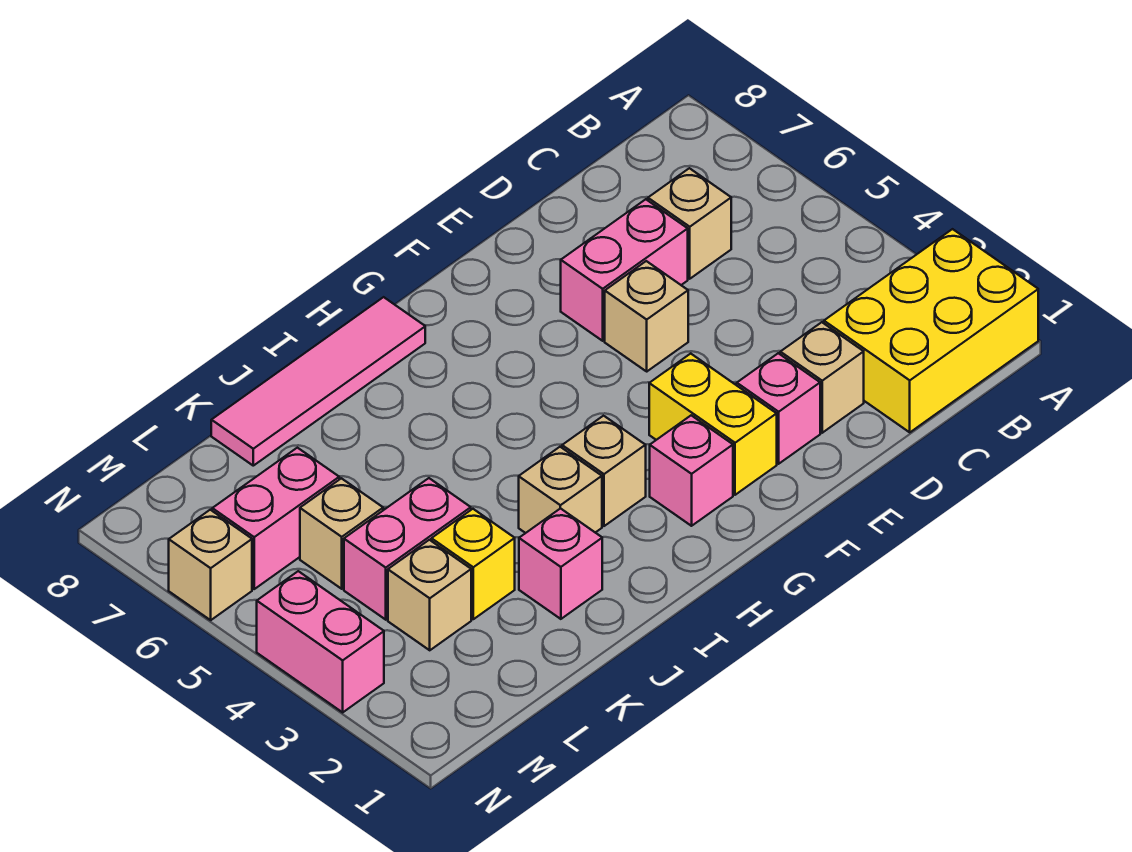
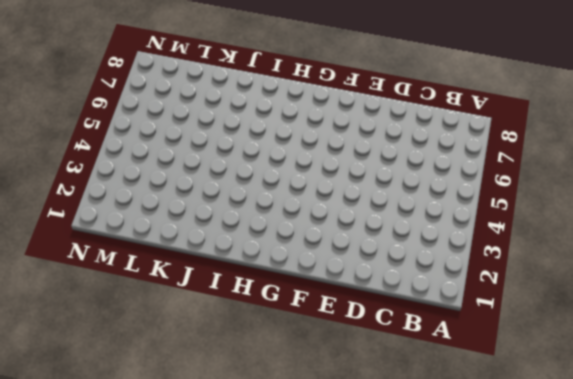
none -> yellow 2x3 brick [824,229,1038,432]
none -> tan 1x1 brick [648,168,731,279]
none -> tan 1x1 brick [780,322,864,433]

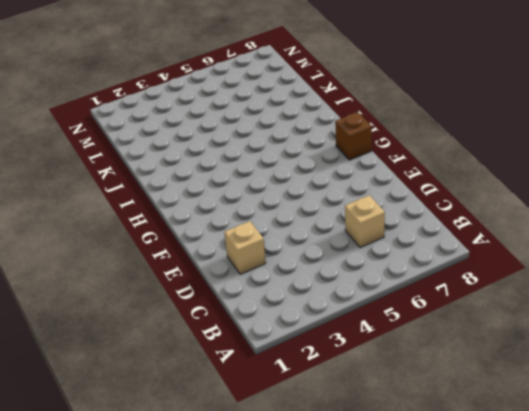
brown 1x1 brick [335,112,372,160] -> none
none -> yellow 2x3 brick [824,229,1038,432]
none -> pink 1x2 brick [561,199,688,341]
none -> pink 1x1 brick [737,353,820,464]

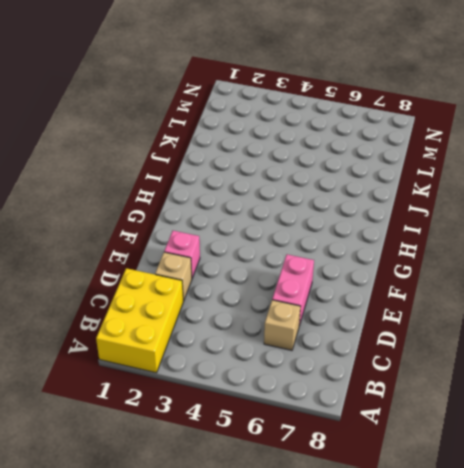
none -> tan 1x1 brick [605,261,688,371]
none -> yellow 1x2 brick [649,354,777,495]
none -> pink 1x1 brick [650,415,733,526]

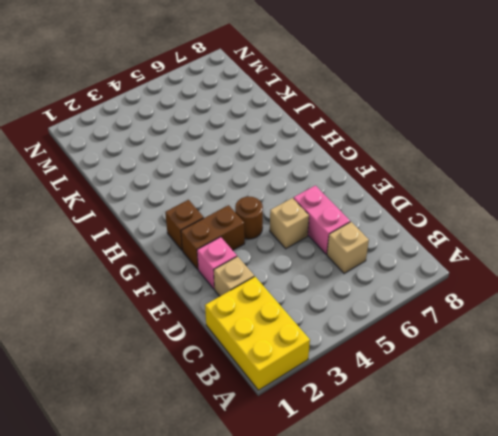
brown 1x2 brick [181,205,245,270] -> yellow 1x2 brick [649,354,777,495]
brown 1x1 round brick [235,196,263,239] -> none
brown 1x1 brick [165,200,204,251] -> pink 1x1 brick [650,415,733,526]
none -> tan 1x1 brick [562,416,646,526]
none -> pink 1x4 tile [211,297,425,466]
none -> tan 1x1 brick [519,447,602,533]

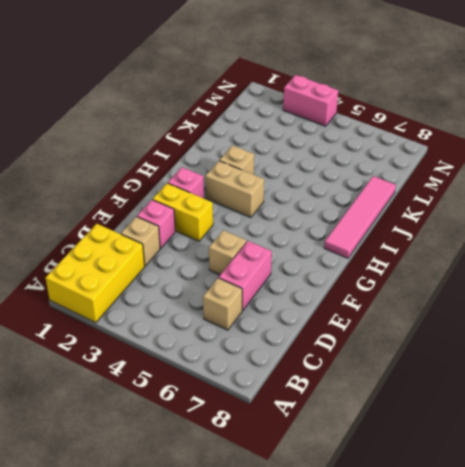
tan 1x2 brick [205,161,264,218] -> tan 1x1 brick [562,416,646,526]
none -> pink 1x1 brick [519,508,602,619]
none -> yellow 1x1 brick [431,509,515,619]
none -> pink 1x2 brick [344,478,471,620]

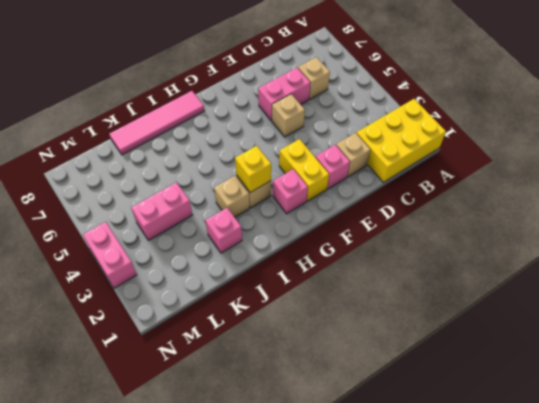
yellow 1x1 brick [235,146,271,192] -> yellow 1x1 brick moved to [431,509,515,619]
none -> tan 1x1 brick [388,540,471,650]
none -> tan 1x1 brick [300,478,383,589]
none -> pink 1x2 brick [212,448,339,589]

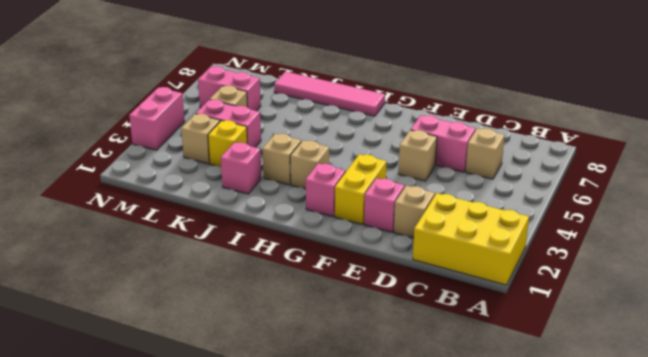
none -> tan 1x1 brick [169,510,252,620]

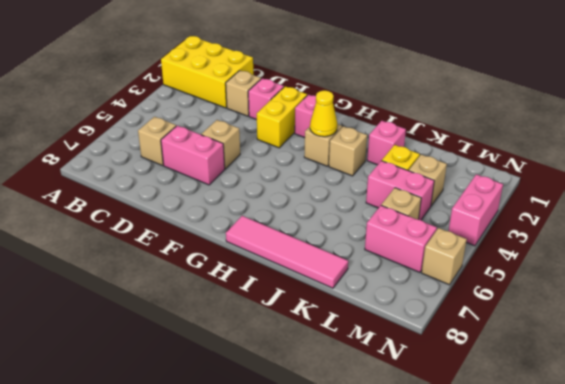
yellow 1x1 cone [310,90,337,137] -> none

